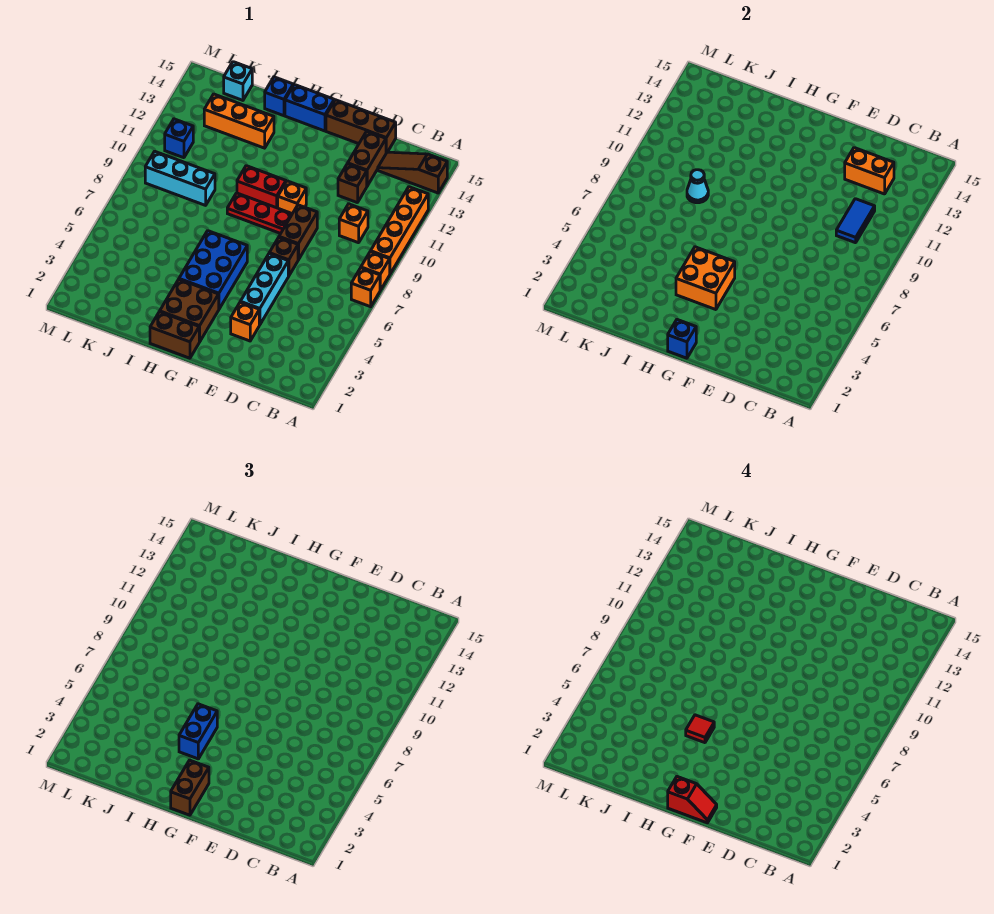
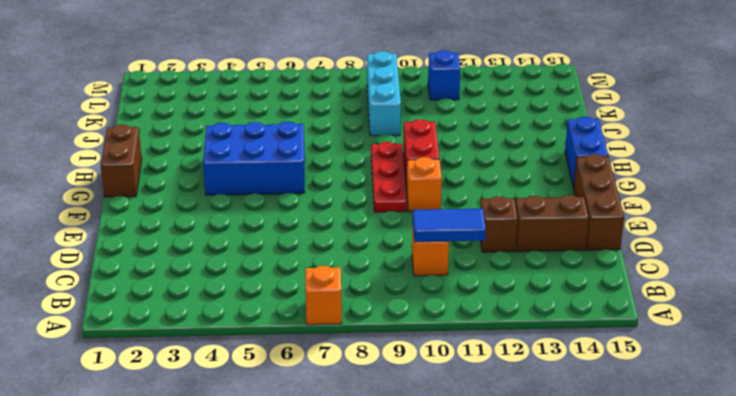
none -> orange 1x1 brick [361,252,390,290]
none -> orange 1x4 brick [371,187,428,274]
none -> brown 1x3 slope [378,152,447,193]
none -> orange 1x1 brick [231,302,259,341]

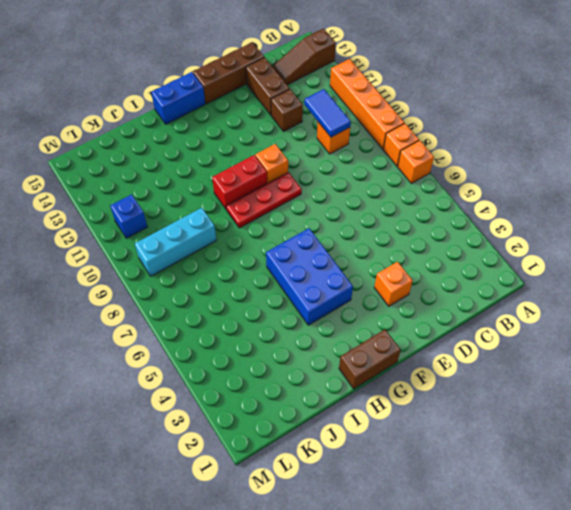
none -> cyan 1x3 brick [240,254,288,325]
none -> brown 1x1 brick [269,237,298,276]
none -> brown 1x2 brick [279,205,317,260]
none -> brown 2x2 brick [160,279,219,342]

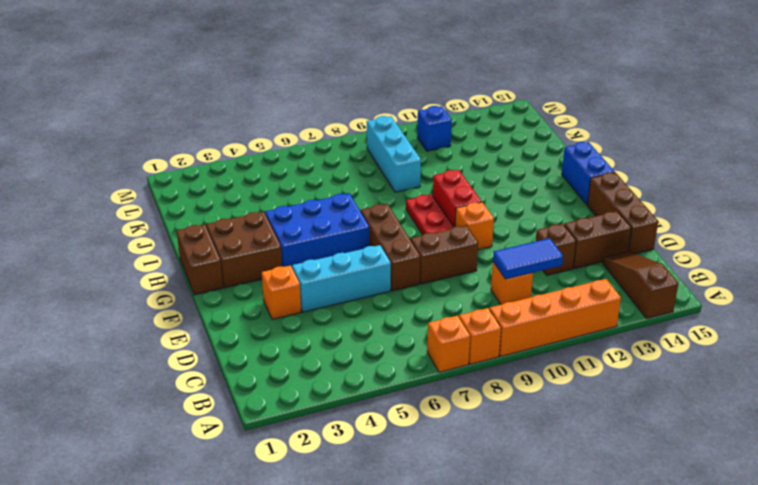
brown 1x3 brick [361,204,420,291] -> brown 1x1 brick [269,237,298,276]
none -> orange 1x3 brick [204,94,274,148]
none -> blue 1x1 brick [265,77,293,116]
none -> cyan 1x1 brick [224,62,252,100]
none -> orange 1x2 brick [845,148,894,194]

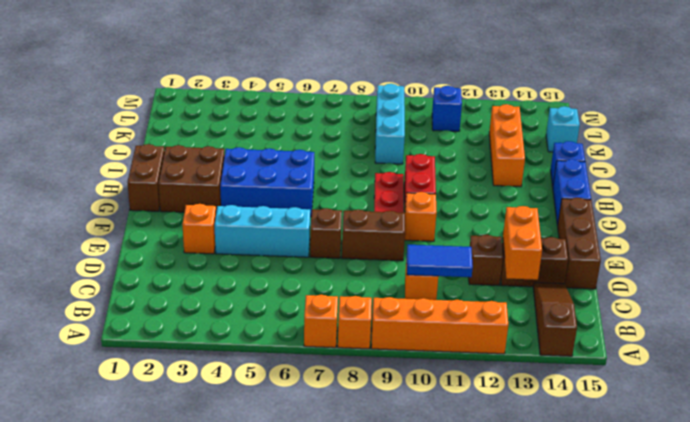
none -> blue 1x1 brick [668,319,696,358]
none -> orange 2x2 brick [676,247,735,310]
none -> cyan 1x1 cone [687,170,708,203]
none -> brown 1x2 brick [171,760,209,815]

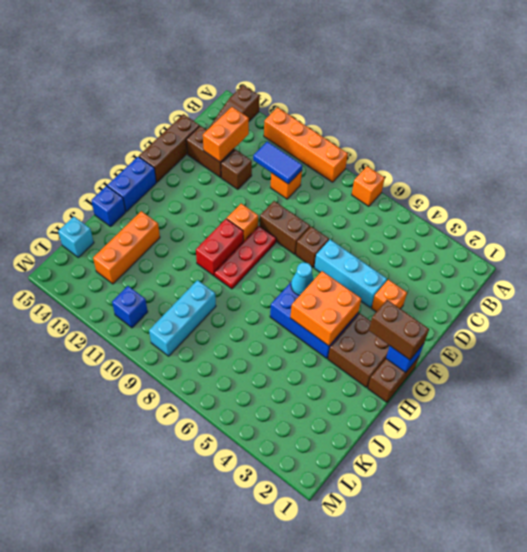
cyan 1x1 cone [291,262,314,295] -> cyan 1x1 cone moved to [687,170,708,203]
none -> orange 1x1 brick [361,252,390,290]
none -> blue 1x2 brick [179,704,217,759]
none -> red 1x2 slope [668,776,717,823]
none -> red 1x1 tile [686,715,714,743]

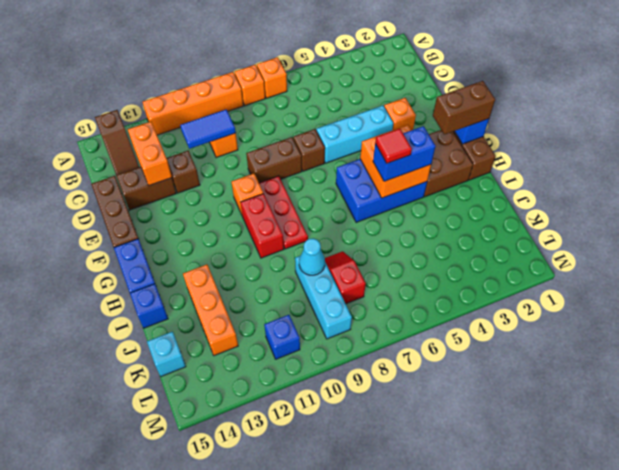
red 1x2 slope [325,251,366,304] -> red 1x2 slope moved to [668,776,717,823]

